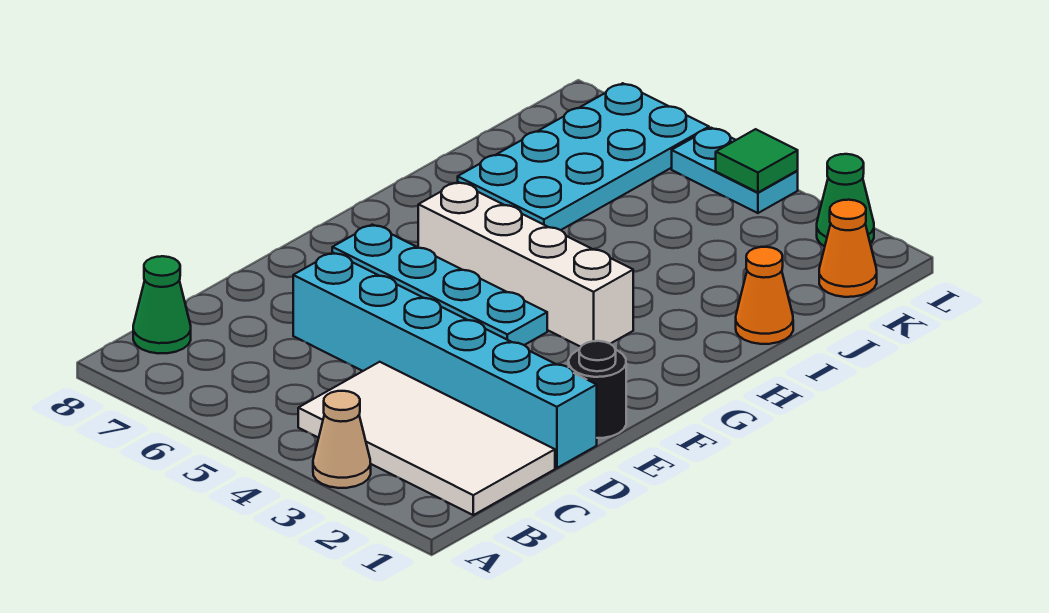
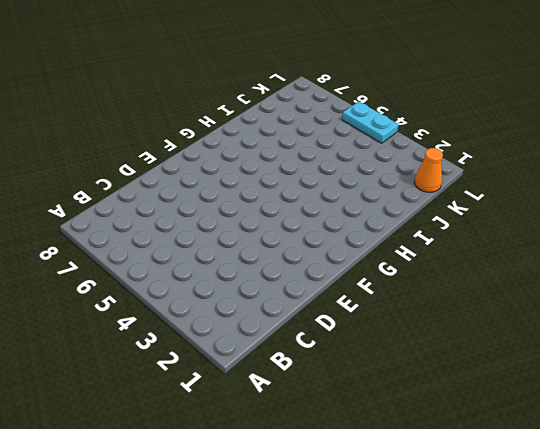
none -> tan 1x1 cone [313,391,371,488]
none -> white 2x4 tile [298,362,555,515]
none -> green 1x1 cone [133,256,191,353]

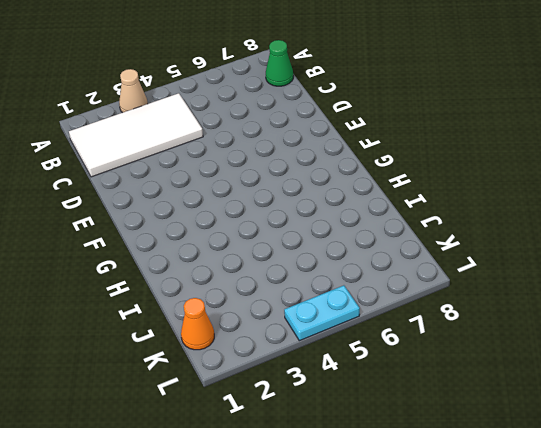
none -> cyan 1x6 brick [293,253,597,468]
none -> black 1x1 round brick [569,341,626,438]
none -> cyan 1x4 plate [332,225,547,345]

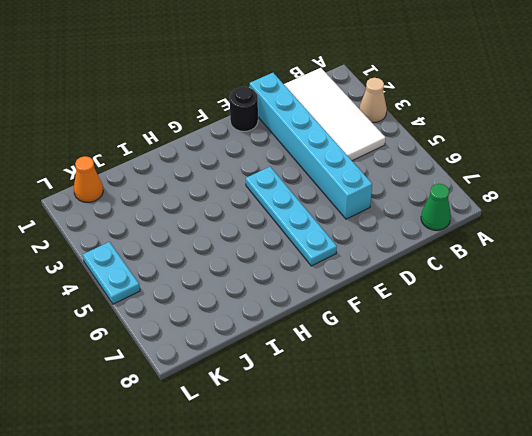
none -> white 1x4 brick [418,182,633,347]
none -> orange 1x1 cone [736,247,793,344]
none -> cyan 2x4 plate [458,83,709,230]

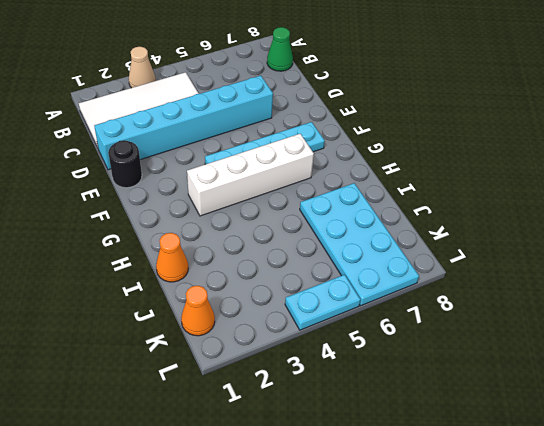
none -> green 1x1 cone [817,154,874,246]
none -> green 1x1 tile [716,129,798,192]

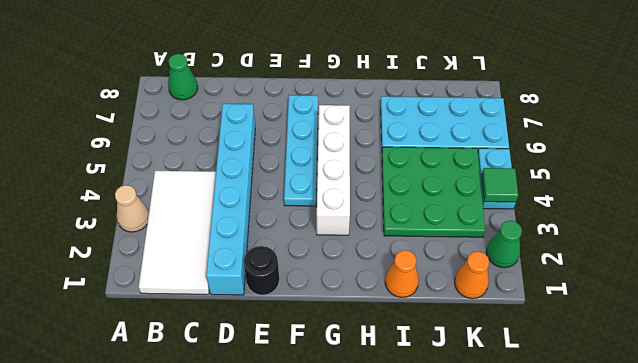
green 3x3 plate [382,147,485,237] -> none

